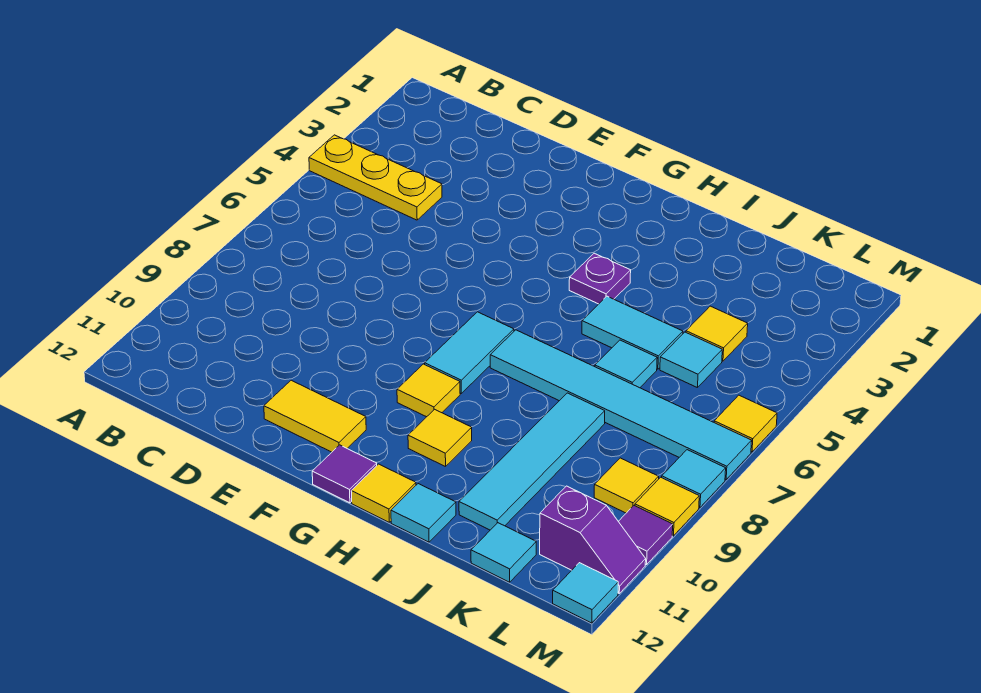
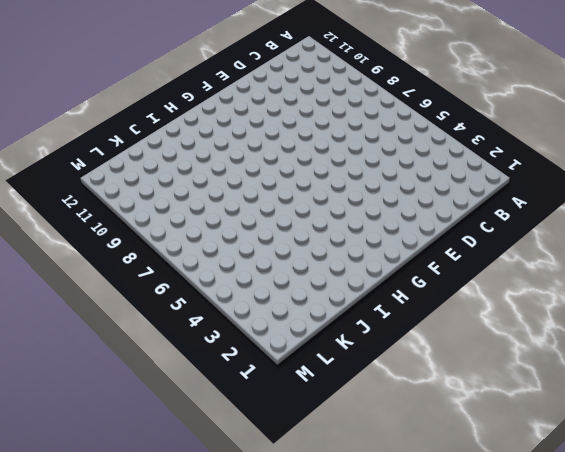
none -> yellow 1x3 plate [309,135,442,220]
none -> yellow 1x2 tile [264,380,366,452]
none -> cyan 1x2 tile [425,312,514,393]

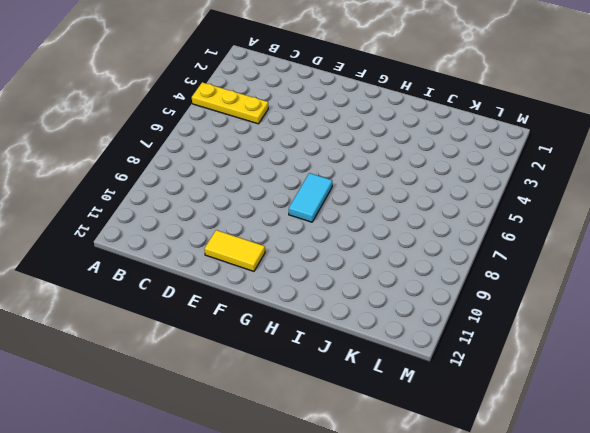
none -> yellow 1x1 tile [397,364,460,417]
none -> purple 1x1 tile [312,445,377,503]
none -> purple 1x1 plate [569,253,631,304]

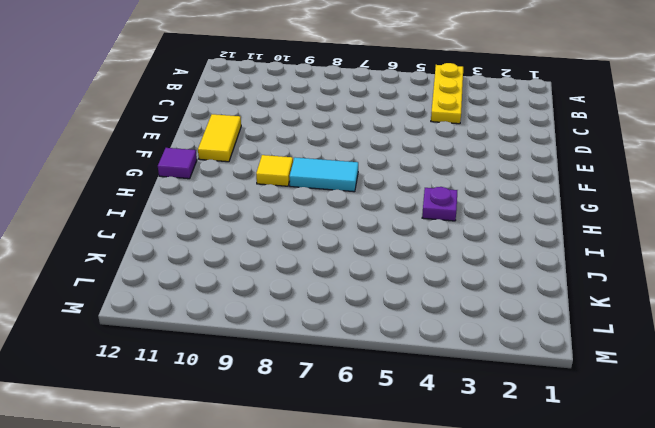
none -> cyan 1x6 tile [490,330,752,479]
none -> yellow 1x1 tile [408,409,472,467]
none -> yellow 1x1 tile [351,464,416,522]

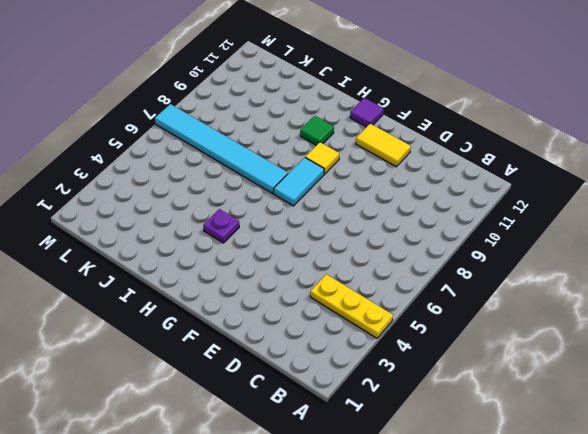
green 1x1 tile [300,116,334,145] -> yellow 1x1 tile [408,409,472,467]
none -> yellow 1x1 tile [351,464,416,522]
none -> cyan 1x2 tile [582,296,683,369]
none -> cyan 1x1 tile [391,484,456,542]

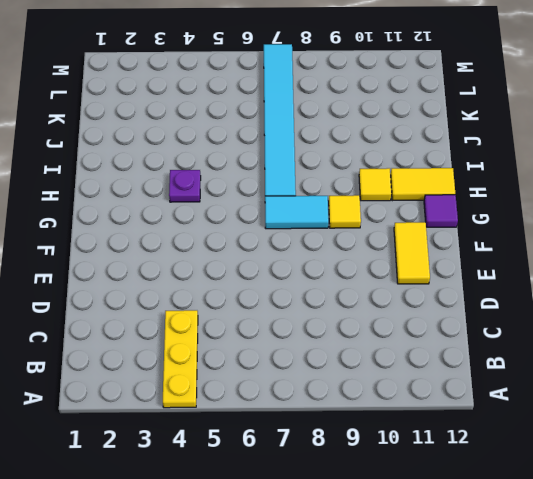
yellow 1x2 tile [390,168,455,201] -> yellow 1x1 tile [351,464,416,522]
none -> cyan 1x2 tile [582,296,683,369]
none -> cyan 1x1 tile [391,484,456,542]
none -> cyan 1x1 tile [595,340,657,388]

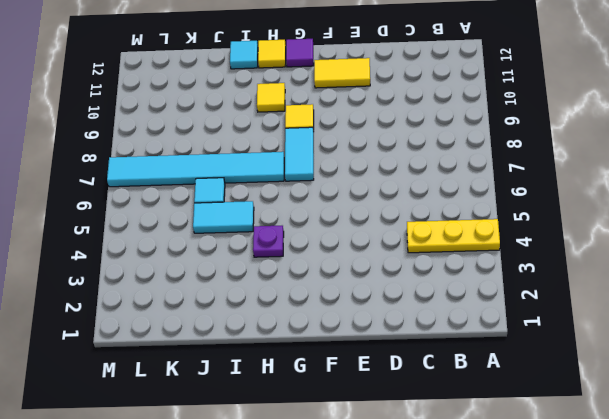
none -> cyan 1x4 tile [459,393,605,530]
none -> yellow 1x1 tile [686,306,748,361]
none -> cyan 1x1 tile [660,332,722,388]

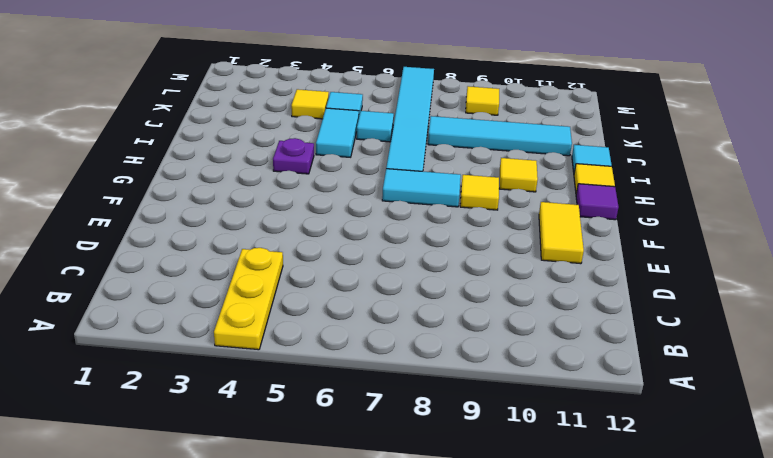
none -> cyan 1x1 tile [471,523,536,582]
none -> purple 1x2 slope [540,486,646,593]
none -> yellow 1x1 tile [714,395,777,452]

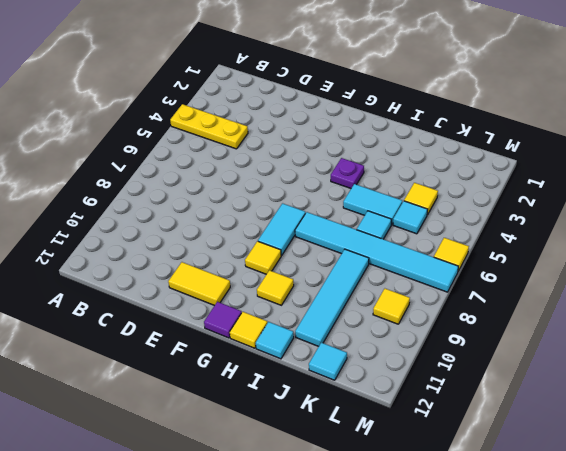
none -> purple 1x2 slope [540,486,646,593]
none -> cyan 1x1 tile [662,450,726,508]
none -> yellow 1x1 tile [635,477,699,536]

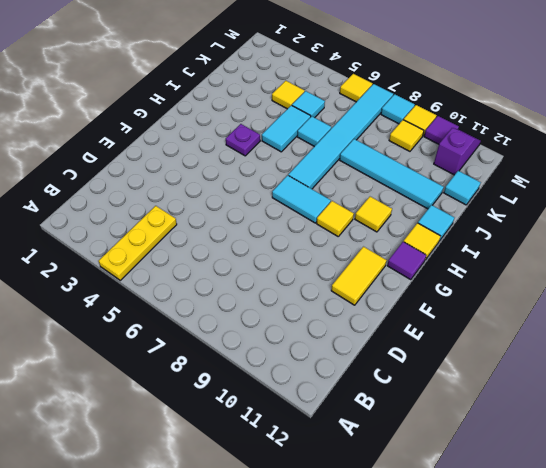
none -> cyan 1x1 tile [553,563,618,623]

